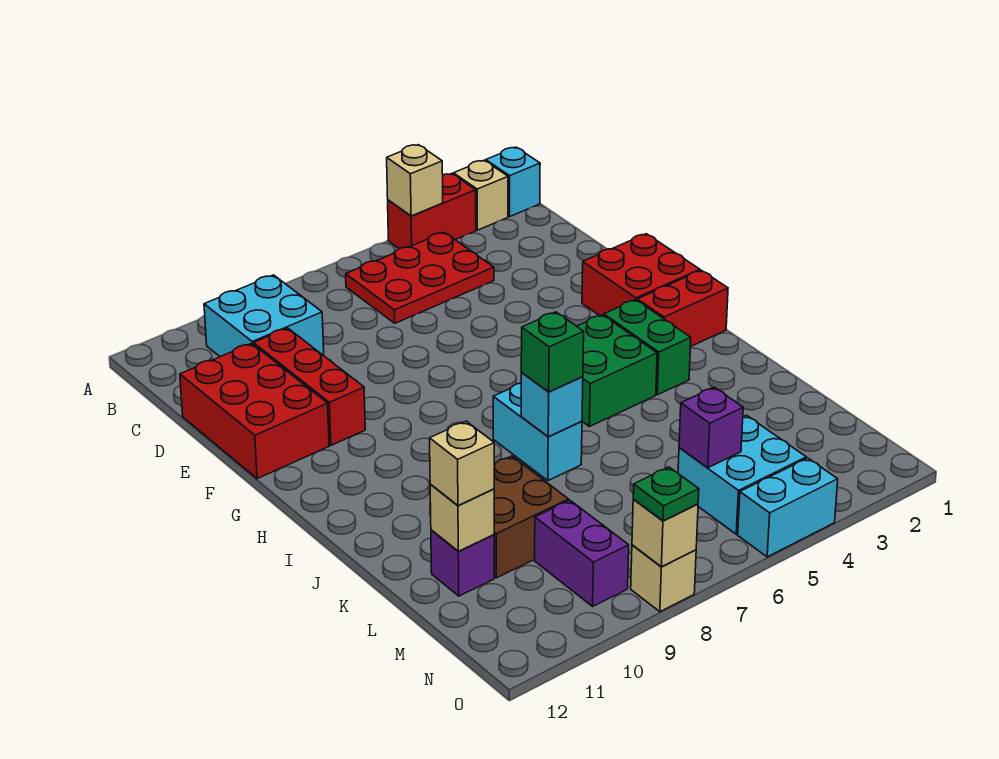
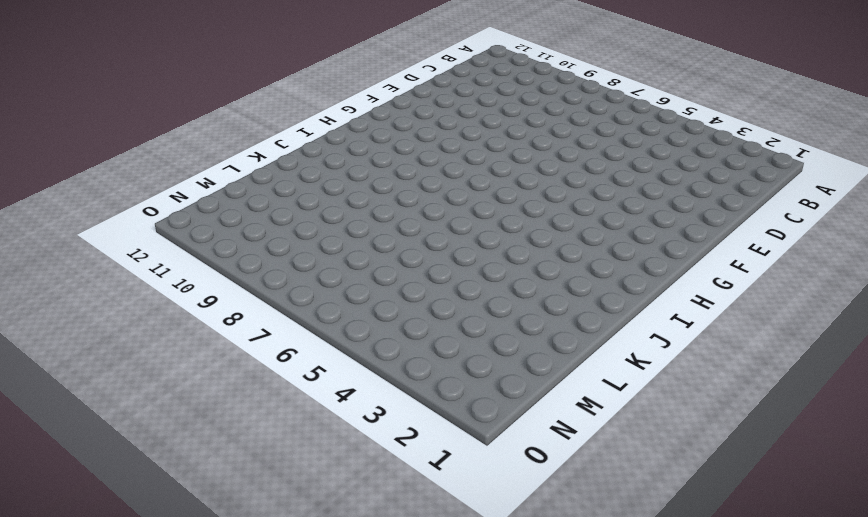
none -> cyan 1x1 brick [486,147,540,217]
none -> tan 1x1 brick [453,160,508,230]
none -> red 1x2 brick [388,174,476,249]

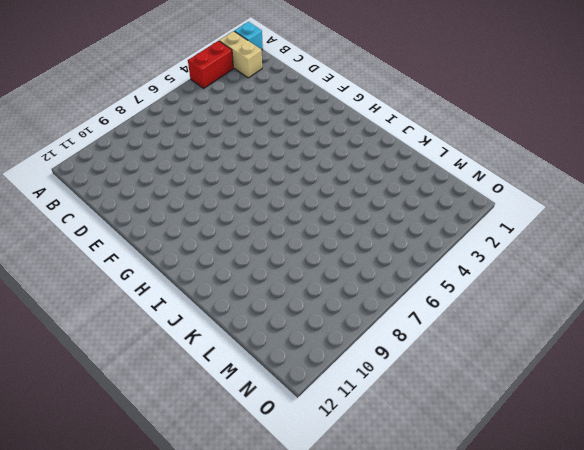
tan 1x2 brick [219,31,262,78] -> tan 1x1 brick [453,160,508,230]
none -> red 2x3 plate [346,232,494,323]
none -> cyan 2x2 brick [204,275,324,357]
none -> red 1x3 brick [253,328,365,445]

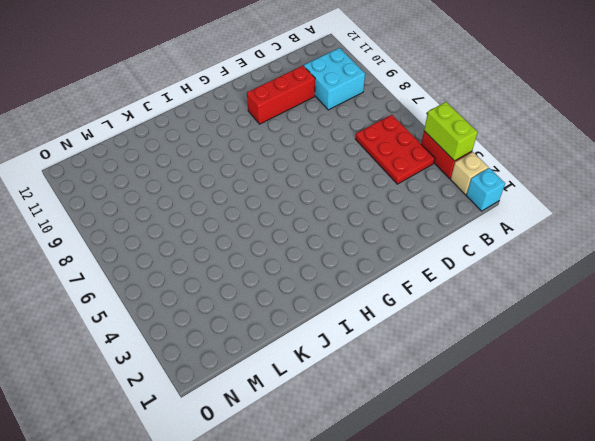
lime 1x2 brick [424,102,478,161] -> tan 1x1 brick [387,145,443,216]
none -> red 2x3 brick [180,343,329,479]
none -> red 2x2 brick [582,234,700,316]
none -> red 1x2 brick [637,270,728,347]

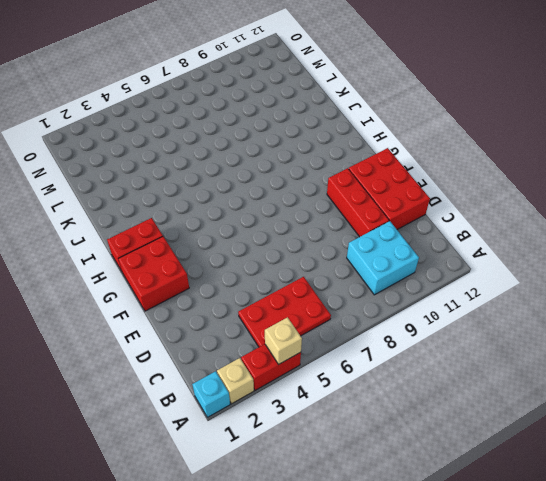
none -> green 1x2 brick [604,300,691,395]
none -> green 2x2 brick [577,315,657,427]
none -> cyan 1x2 brick [493,383,582,480]

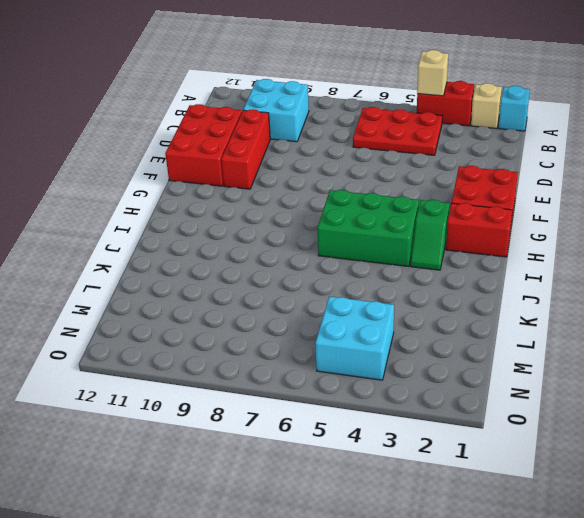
green 1x2 slope [411,200,450,270] -> green 1x2 brick [604,300,691,395]
green 2x3 brick [317,190,419,267] -> green 2x2 brick [577,315,657,427]
none -> cyan 1x2 brick [493,383,582,480]
none -> brown 2x2 brick [494,456,569,578]
none -> purple 1x1 brick [431,530,494,596]

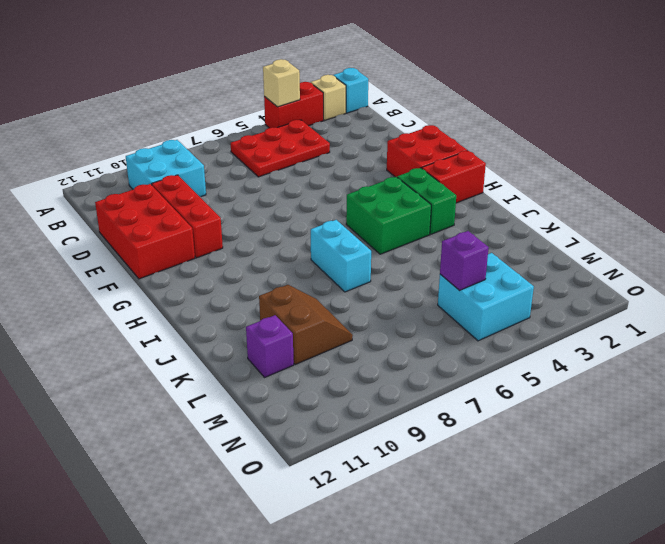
brown 2x2 slope [259,285,353,365] -> brown 2x2 brick [494,456,569,578]
none -> purple 1x2 brick [535,500,629,606]
none -> cyan 1x2 brick [738,458,838,557]
none -> tan 1x1 brick [631,545,696,612]

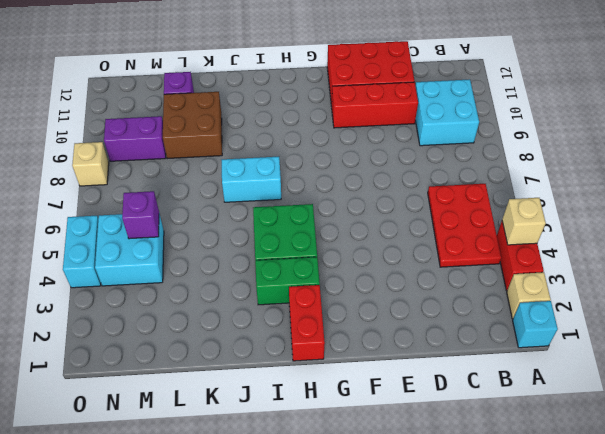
none -> red 2x2 brick [582,234,700,316]
none -> cyan 1x1 brick [521,373,583,437]
none -> tan 1x1 brick [430,485,494,551]

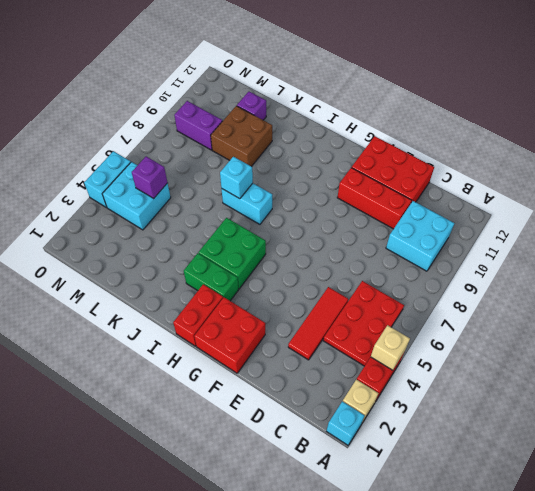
red 1x3 tile [288,287,348,360] -> none
none -> tan 1x1 brick [631,545,696,612]
none -> tan 1x1 brick [430,485,494,551]
none -> tan 1x1 brick [632,500,698,567]

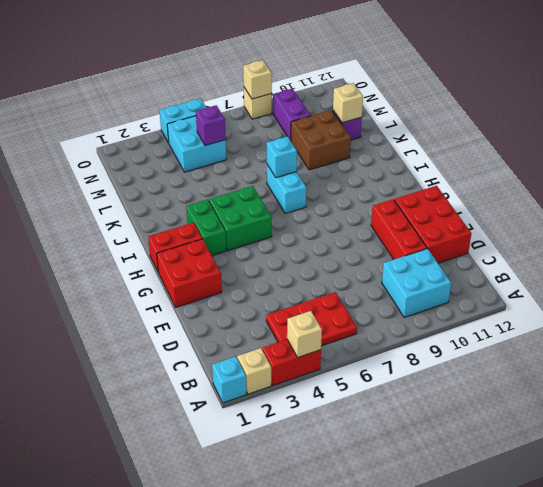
none -> green 1x1 brick [521,312,584,392]
none -> tan 1x1 brick [430,421,494,506]
none -> green 1x1 plate [633,467,699,521]

